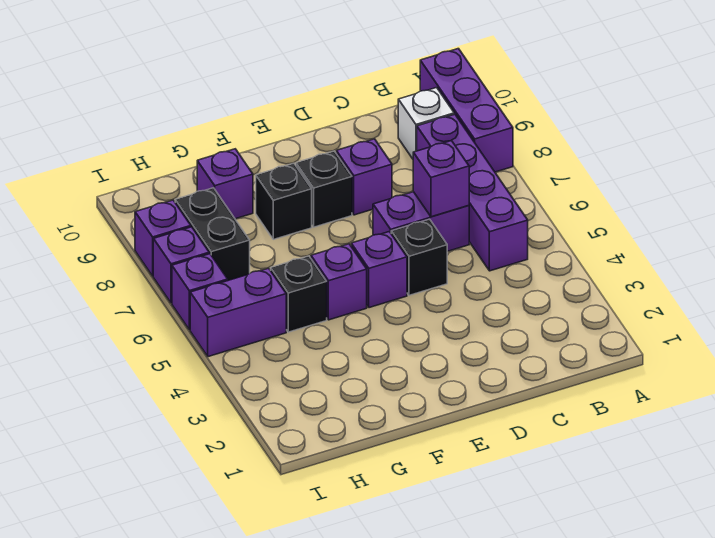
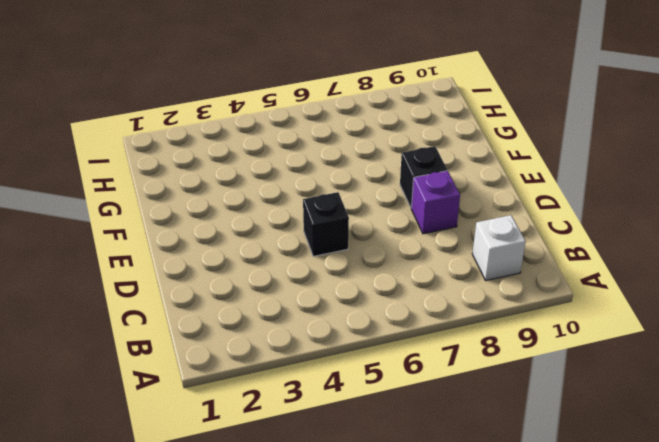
none -> purple 1x3 brick [420,49,513,172]
none -> purple 1x4 brick [417,114,528,271]
none -> purple 1x2 brick [373,192,469,251]

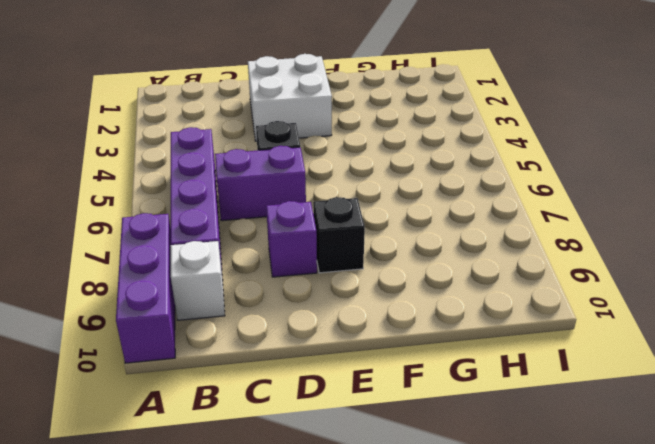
white 2x2 brick [248,54,332,141] -> none
none -> purple 1x1 brick [351,232,407,308]
none -> purple 1x1 brick [311,244,367,320]
none -> black 1x1 brick [256,163,312,239]

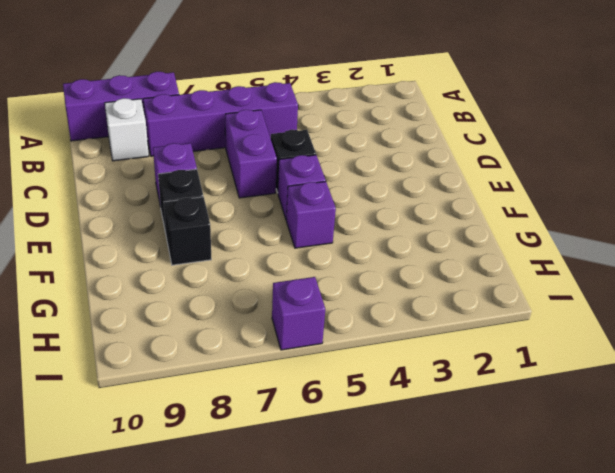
none -> black 1x1 brick [271,256,327,332]
none -> purple 1x1 brick [197,149,253,219]
none -> purple 1x2 brick [190,268,286,357]

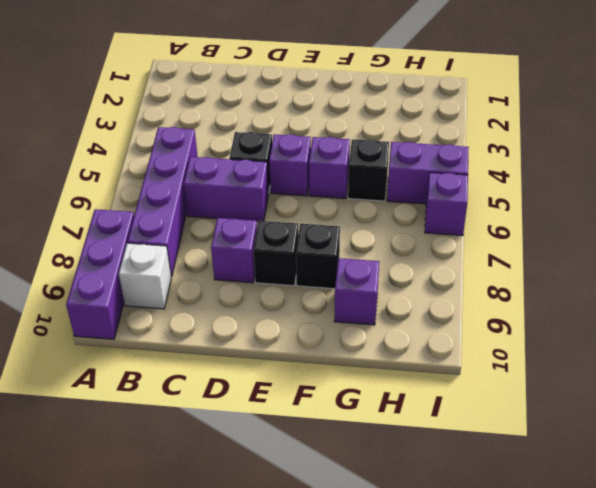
none -> black 1x2 brick [175,188,250,280]
none -> purple 1x1 brick [153,227,209,303]
none -> purple 1x1 brick [135,200,191,276]

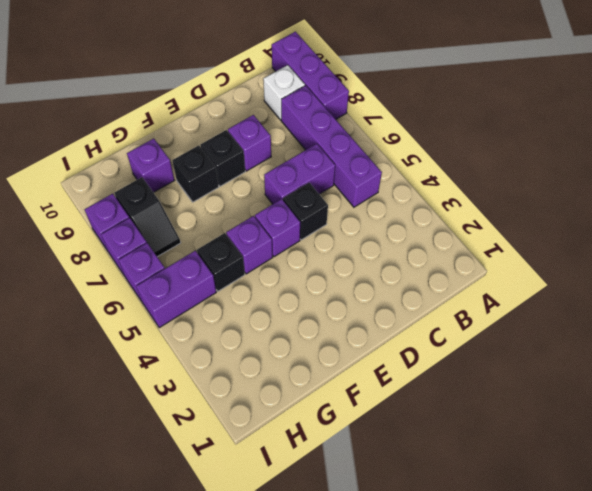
black 1x2 slope [115,177,181,257] -> black 1x2 brick [175,188,250,280]
none -> purple 1x1 brick [413,141,469,217]

